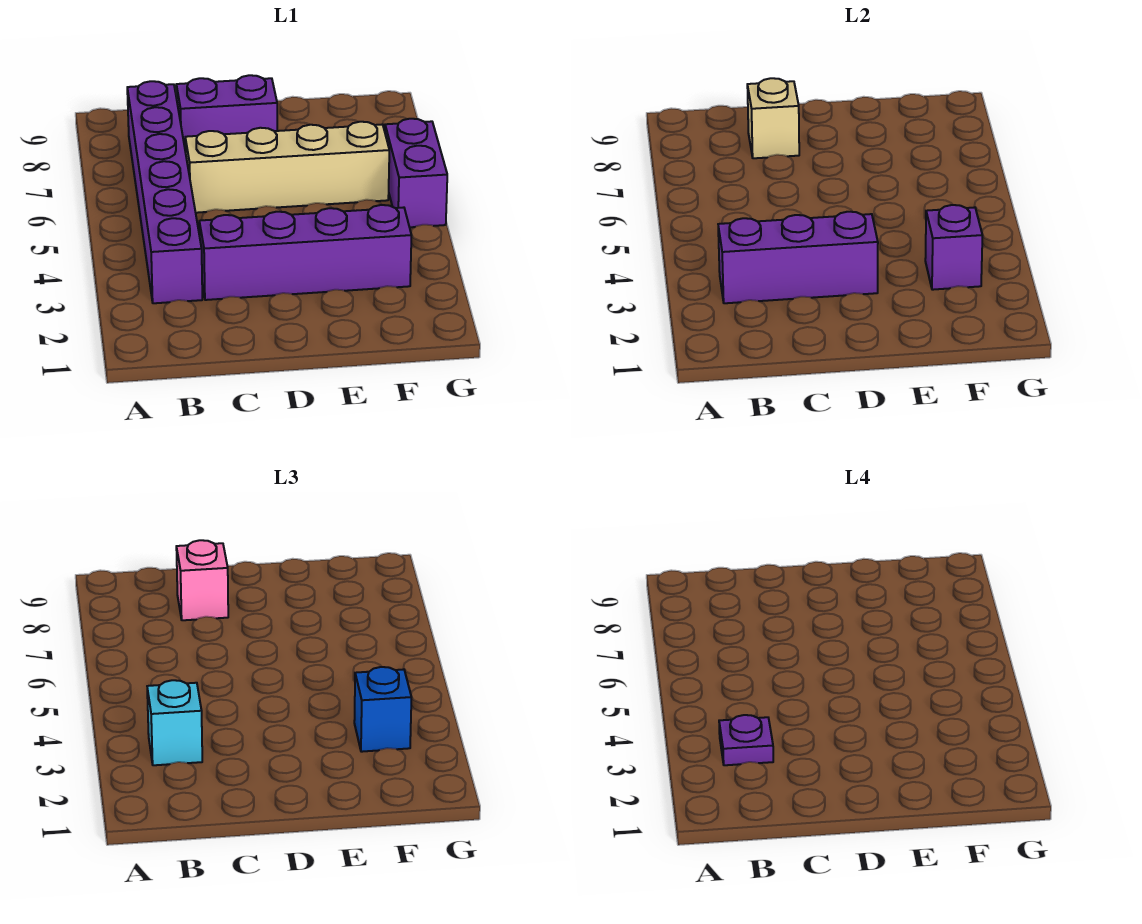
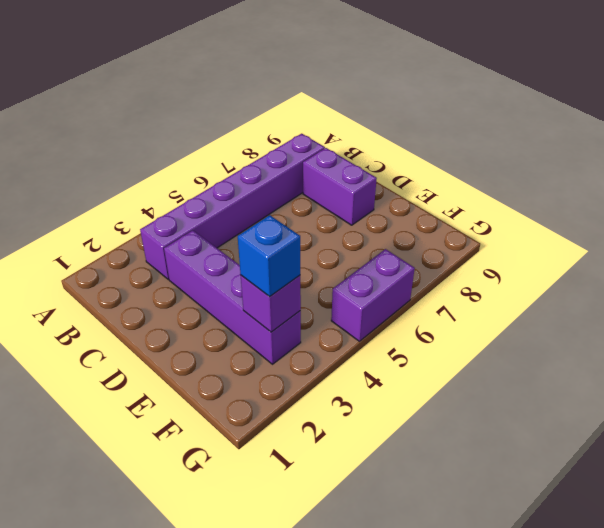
none -> tan 1x4 brick [185,122,389,213]
none -> purple 1x3 brick [718,212,878,303]
none -> tan 1x1 brick [747,78,799,158]

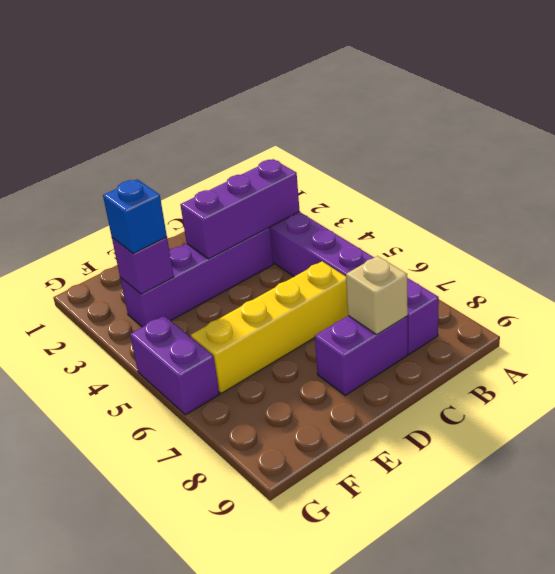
yellow 1x4 brick [191,261,348,393] -> tan 1x4 brick [185,122,389,213]
none -> cyan 1x1 brick [147,680,202,765]
none -> pink 1x1 brick [176,540,228,620]
none -> purple 1x1 plate [719,715,773,765]

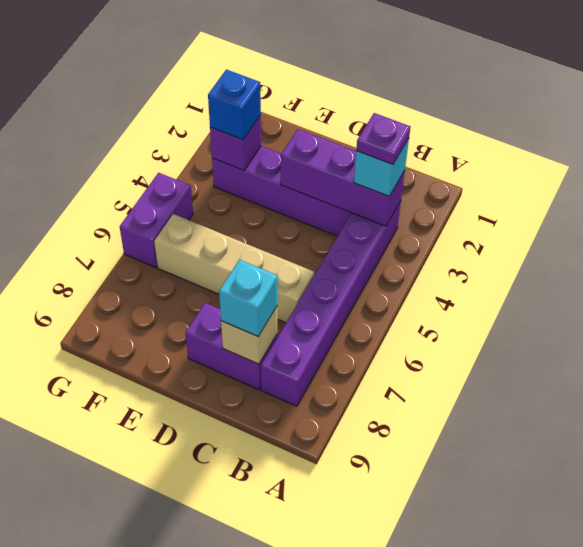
cyan 1x1 brick [219,260,278,336] -> pink 1x1 brick [176,540,228,620]

